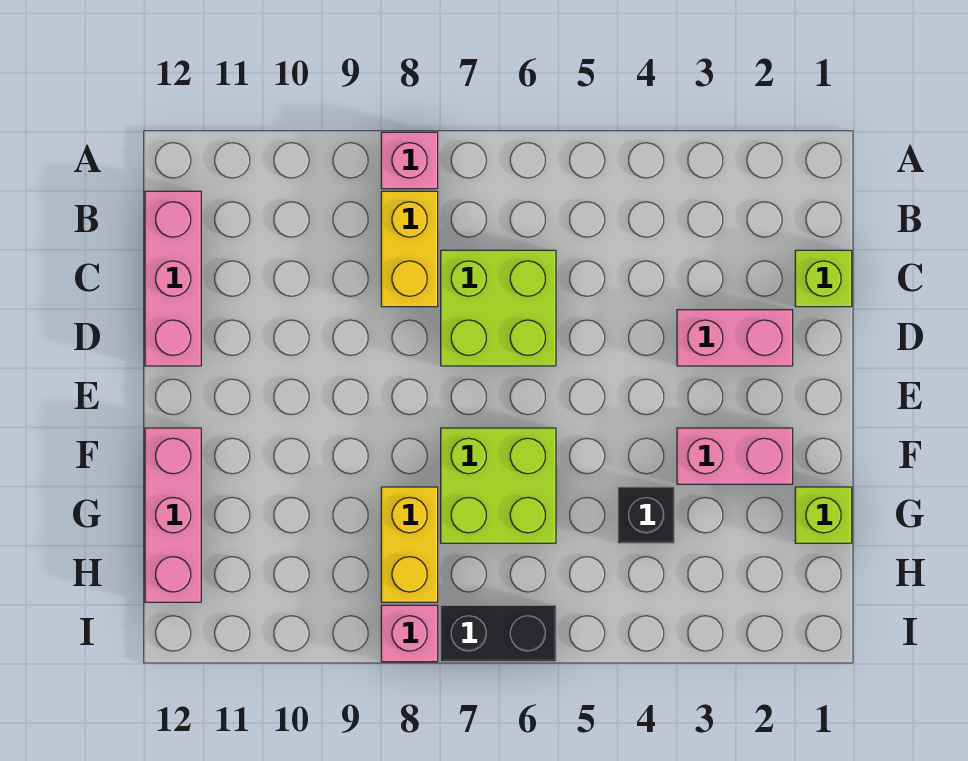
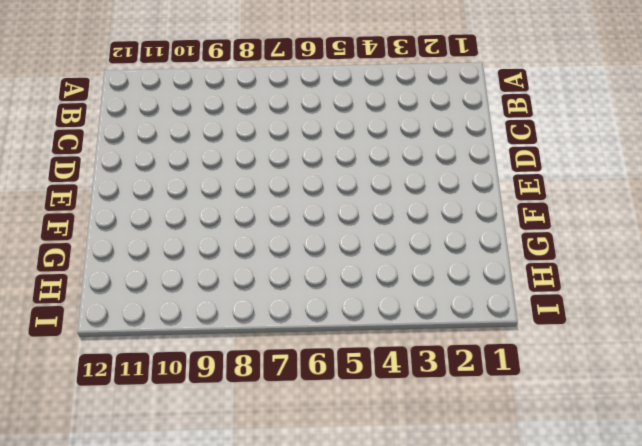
none -> pink 1x1 brick [381,132,438,189]
none -> yellow 1x2 brick [381,191,438,307]
none -> pink 1x3 brick [145,191,201,366]

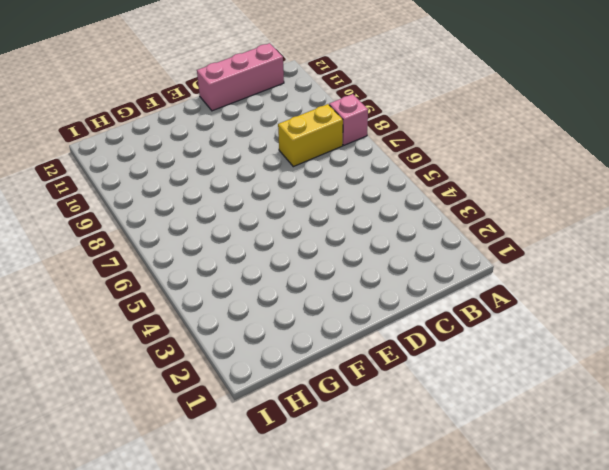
none -> lime 1x1 brick [795,250,852,307]
none -> lime 2x2 brick [441,250,556,366]
none -> pink 1x2 brick [677,310,793,366]

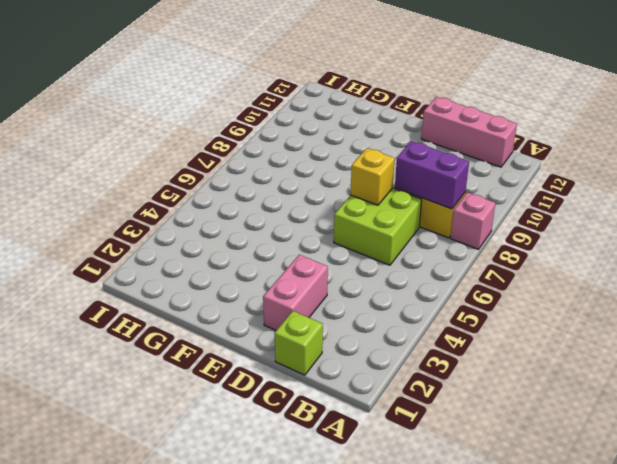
purple 1x2 brick [395,141,469,209] -> none
yellow 1x1 brick [351,148,395,205] -> none
none -> pink 1x2 brick [677,428,793,484]
none -> lime 2x2 brick [441,428,556,543]
none -> pink 1x3 brick [145,428,201,602]

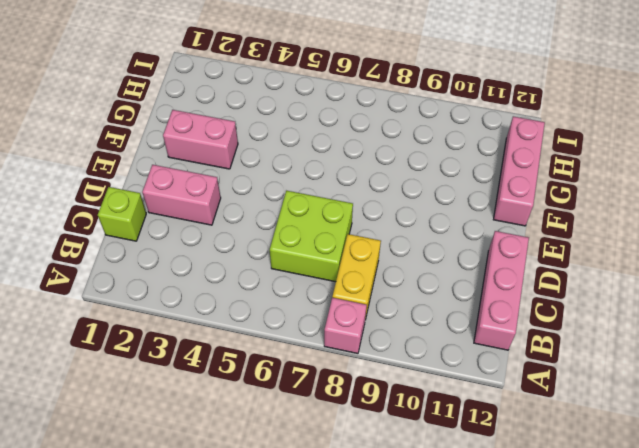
none -> lime 2x2 brick [441,428,556,543]
none -> lime 1x1 brick [795,487,852,543]
none -> black 1x1 brick [618,487,674,543]

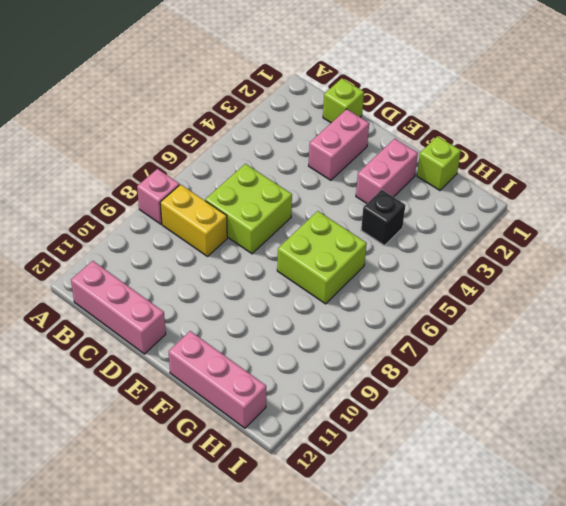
none -> yellow 1x2 brick [381,487,438,602]
none -> black 1x2 brick [441,605,556,662]
none -> pink 1x1 brick [381,605,438,662]

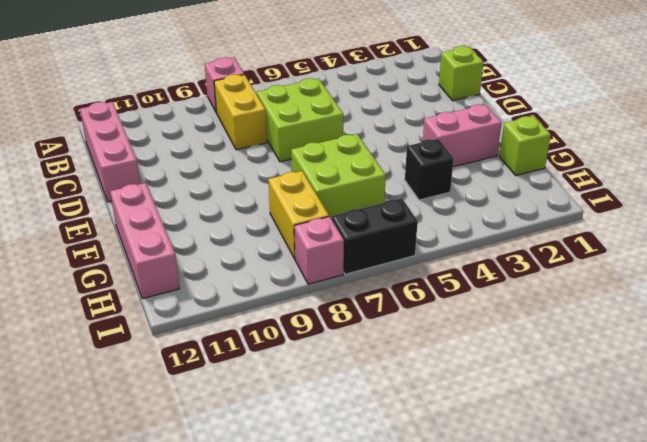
none -> pink 1x2 brick [677,310,793,366]

